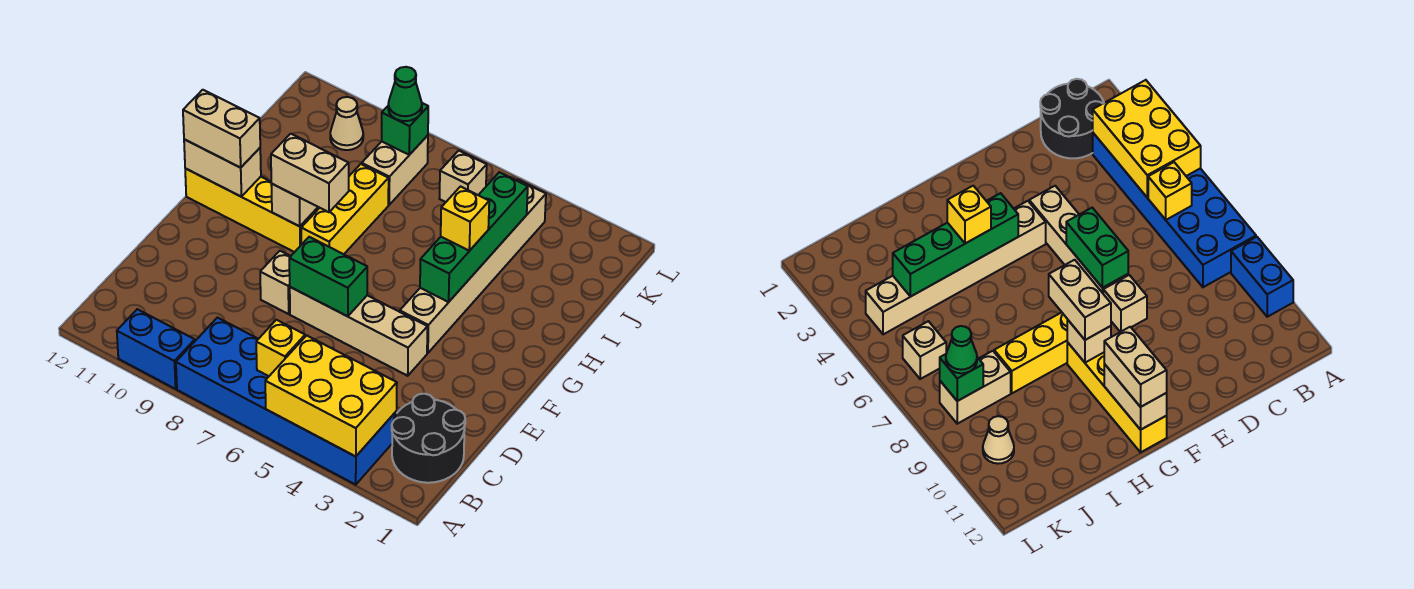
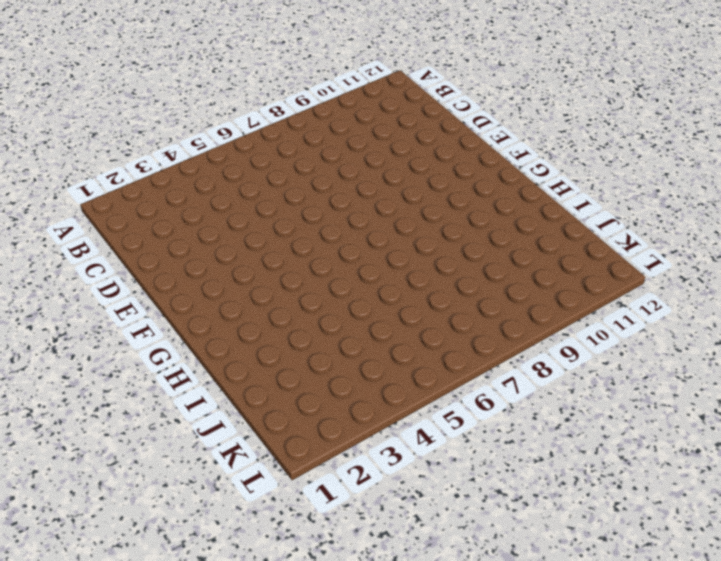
none -> blue 2x6 brick [176,318,397,485]
none -> blue 1x2 brick [117,309,195,389]
none -> black 2x2 round brick [392,394,465,483]

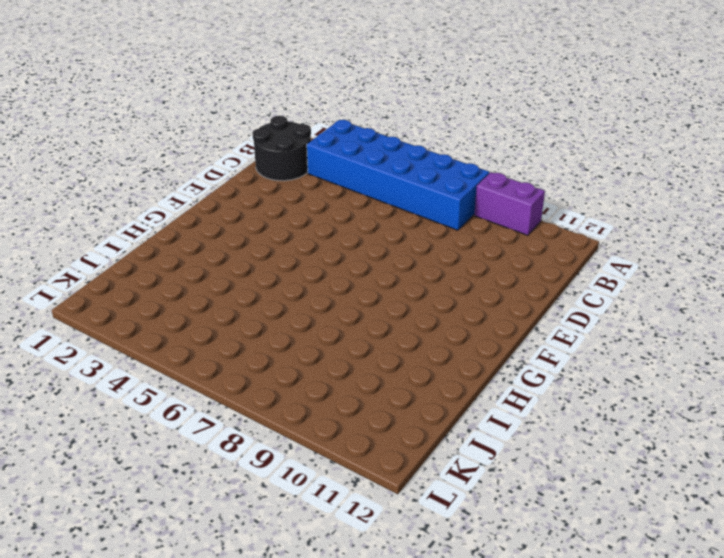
purple 1x2 brick [474,172,545,235] -> blue 1x2 brick [117,309,195,389]
none -> tan 1x4 brick [290,287,427,376]
none -> tan 1x1 brick [260,251,291,314]
none -> tan 1x6 brick [400,180,546,353]

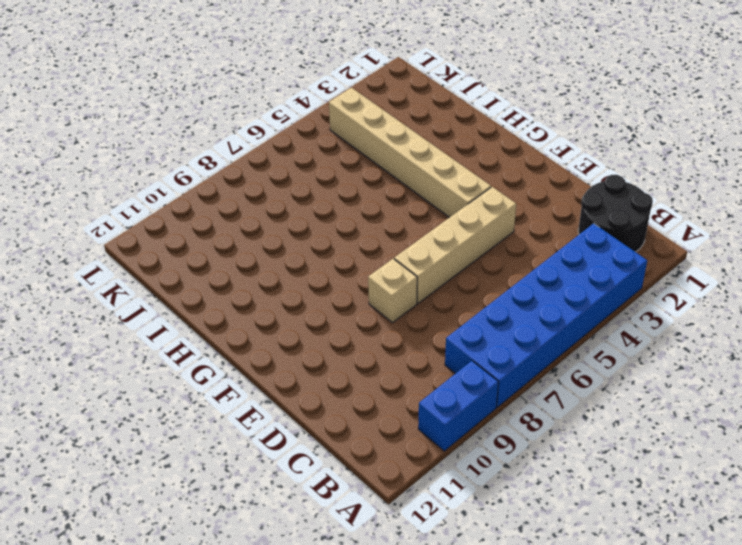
none -> yellow 1x3 brick [301,164,389,254]
none -> yellow 1x4 brick [185,169,319,252]
none -> tan 1x2 brick [362,135,428,205]

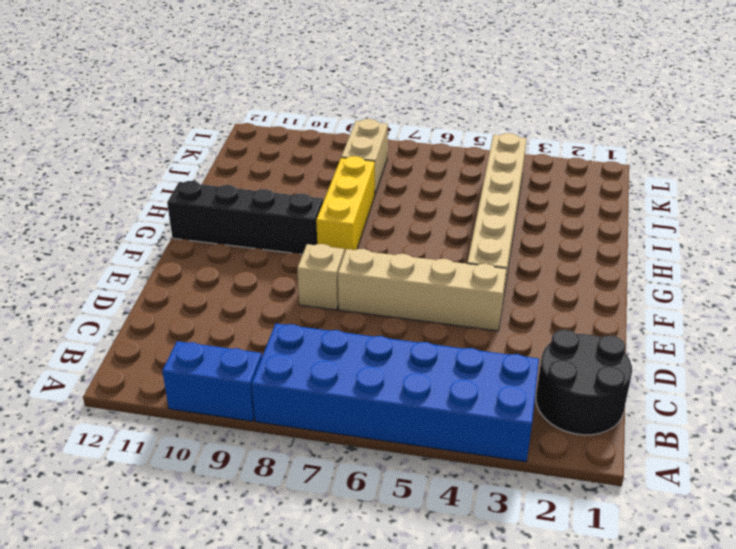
black 1x4 brick [167,181,323,254] -> yellow 1x4 brick [185,169,319,252]
none -> tan 1x1 brick [439,151,487,202]
none -> tan 1x1 cone [330,97,363,150]
none -> yellow 2x3 brick [265,335,397,457]

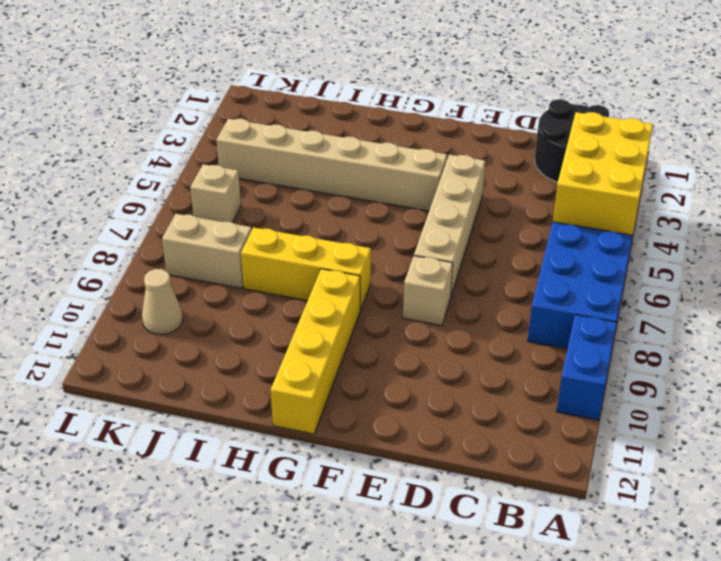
none -> yellow 1x1 brick [256,320,305,376]
none -> green 1x2 brick [289,237,367,316]
none -> green 1x4 brick [420,172,528,302]

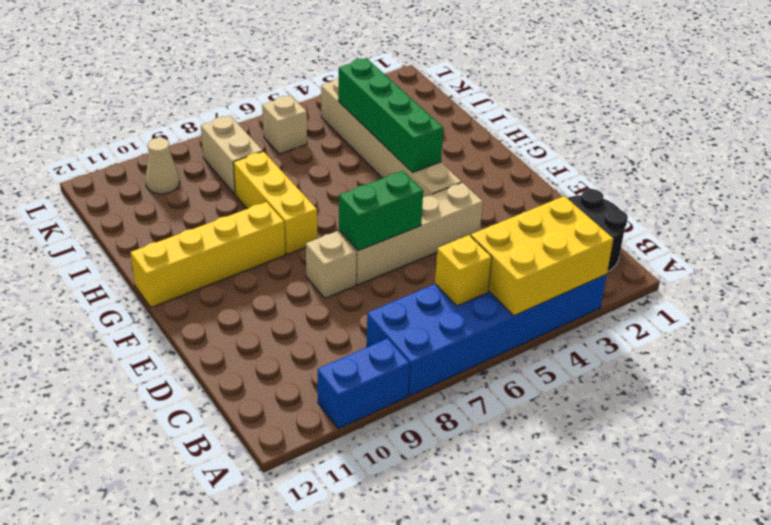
none -> tan 1x1 brick [271,184,318,226]
none -> tan 1x2 brick [184,139,261,196]
none -> green 1x1 brick [382,103,428,155]

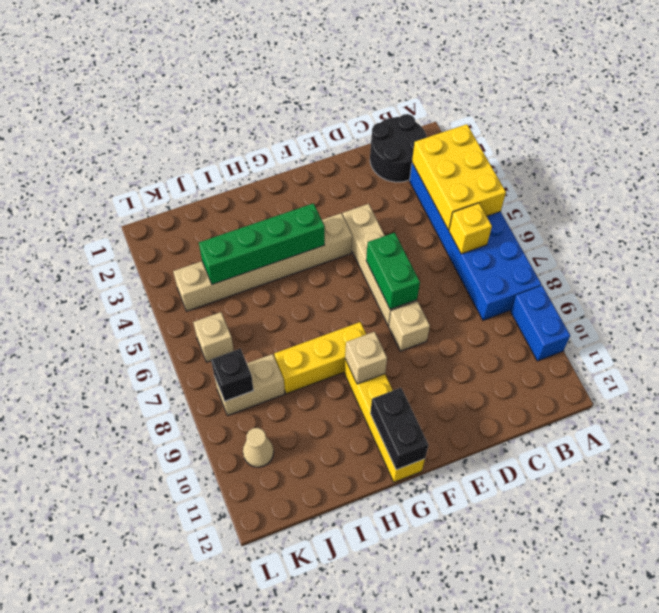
black 1x2 brick [370,388,428,470] -> tan 1x2 brick [184,139,261,196]
black 1x1 brick [211,349,254,401] -> green 1x1 brick [382,103,428,155]
none -> tan 1x2 brick [271,134,349,212]
none -> tan 1x2 brick [183,90,260,168]
none -> yellow 1x1 brick [441,187,489,251]

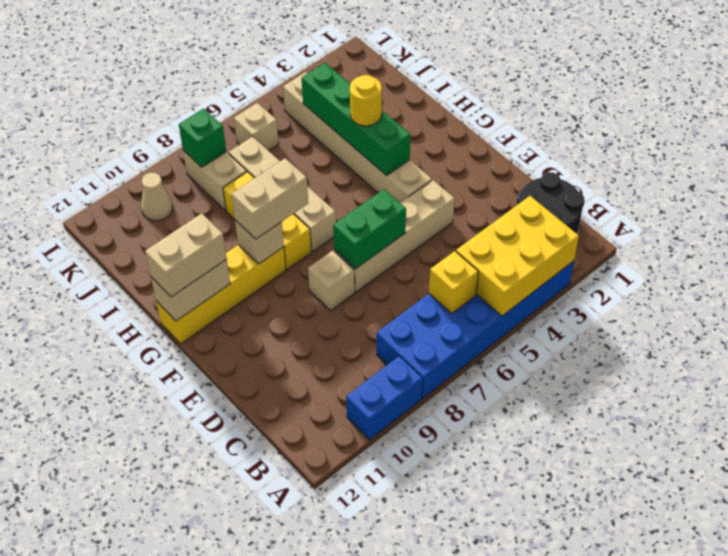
tan 1x4 brick [229,137,336,251] -> none
yellow 1x1 round brick [350,75,382,126] -> yellow 1x1 brick [441,187,489,251]
none -> green 1x1 cone [388,67,422,121]

